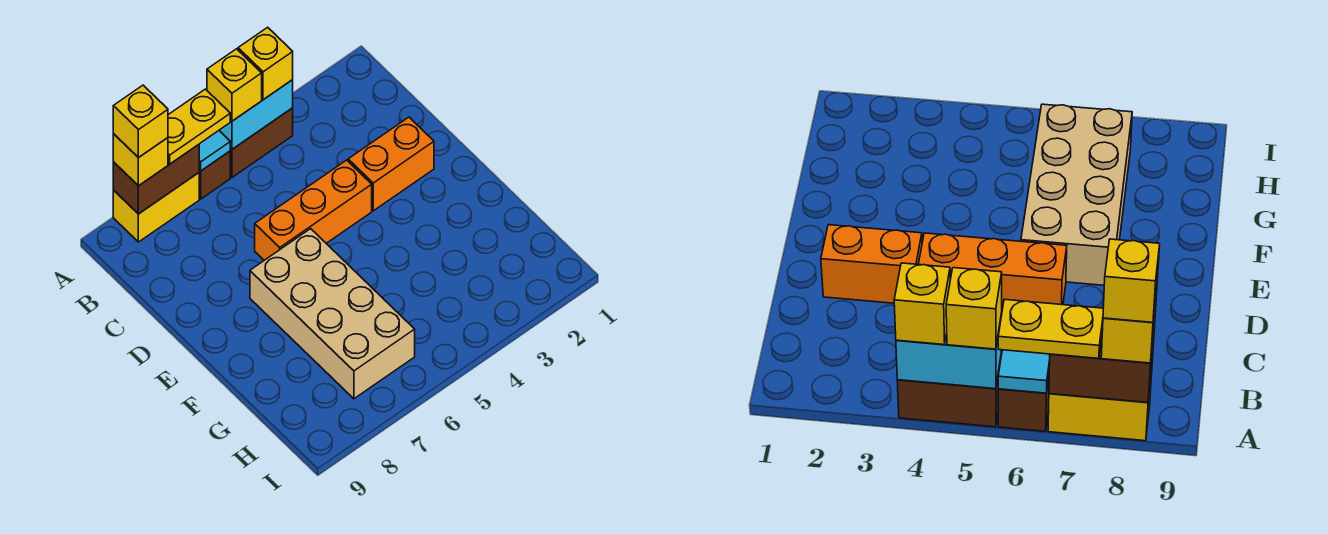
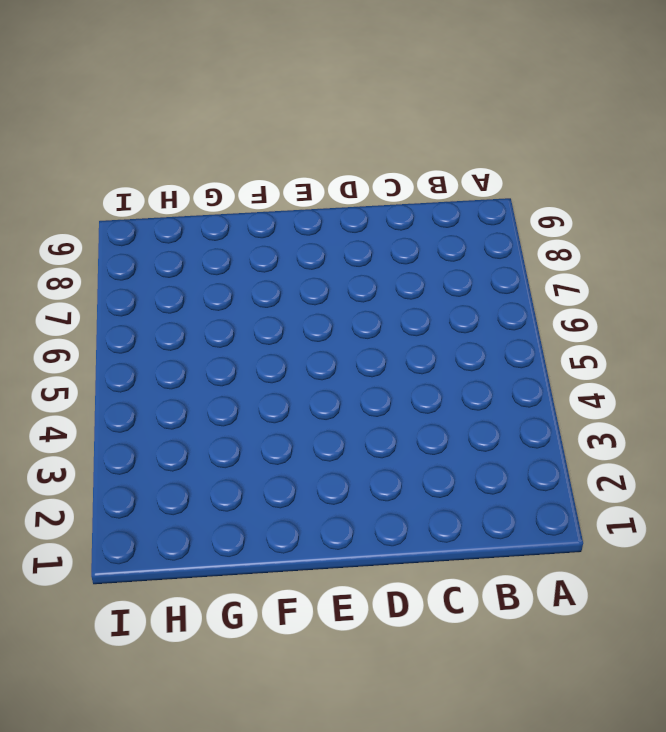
none -> brown 1x2 brick [230,108,293,177]
none -> brown 1x1 brick [199,151,230,199]
none -> yellow 1x2 brick [113,173,199,242]

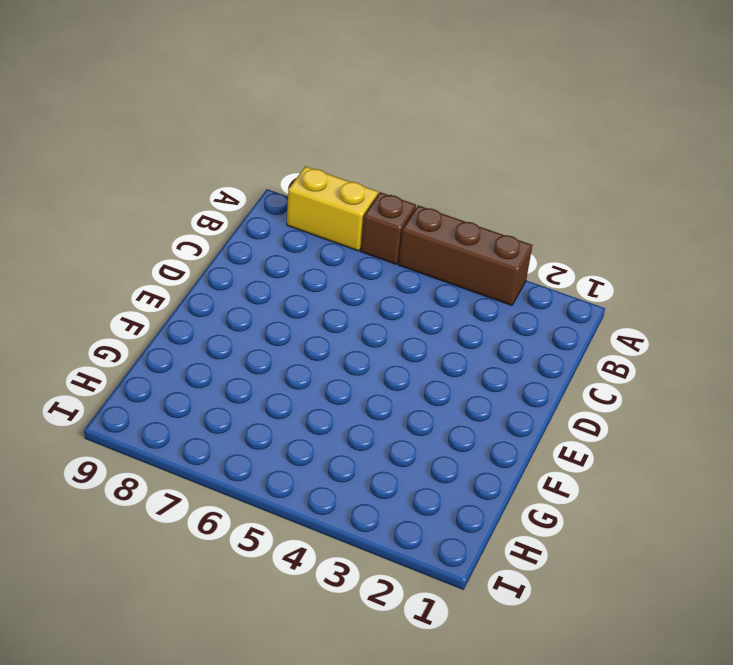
brown 1x3 brick [398,205,532,305] -> brown 1x2 brick [230,108,293,177]
none -> orange 1x2 brick [348,117,434,211]
none -> orange 1x3 brick [255,160,372,260]
none -> tan 2x4 brick [250,229,415,399]

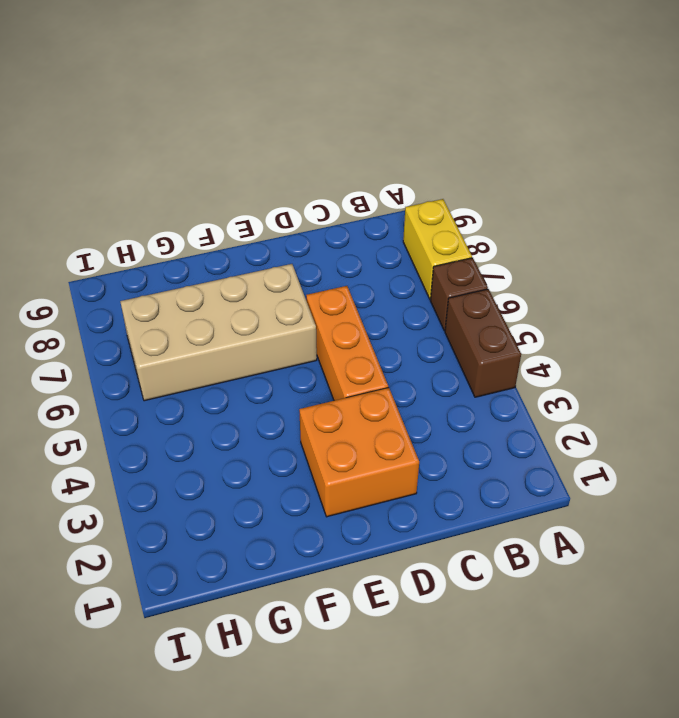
orange 2x2 brick [299,388,419,517] -> orange 1x2 brick [348,117,434,211]
none -> cyan 1x2 brick [219,80,293,149]
none -> cyan 1x1 tile [199,131,230,171]
none -> brown 1x2 brick [113,145,199,214]

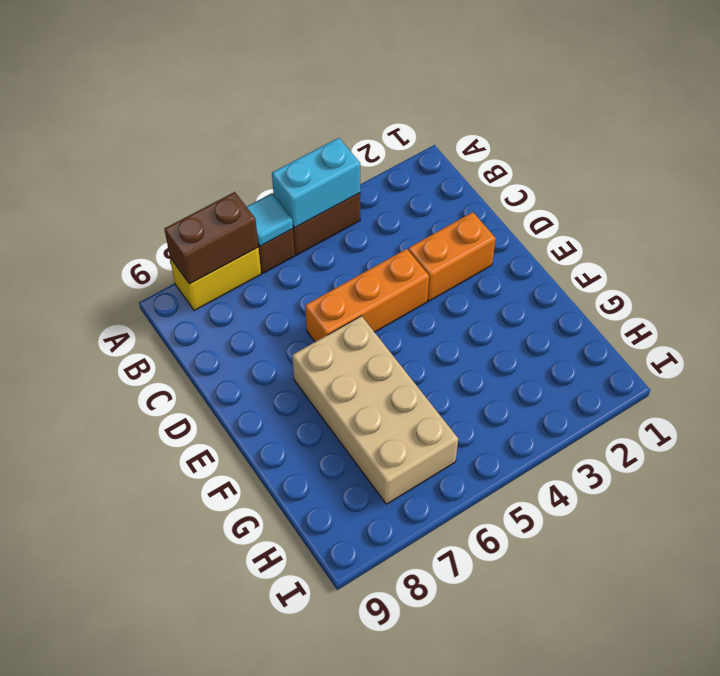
none -> yellow 1x1 brick [238,27,293,100]
none -> yellow 1x1 brick [207,49,262,121]
none -> yellow 1x2 plate [168,89,230,164]

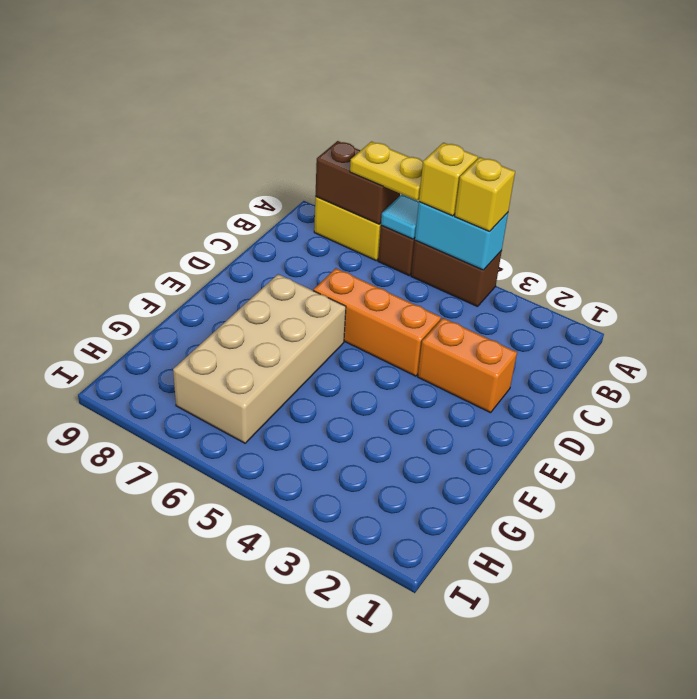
none -> yellow 1x1 brick [113,134,168,186]
none -> yellow 1x1 brick [113,85,168,158]

